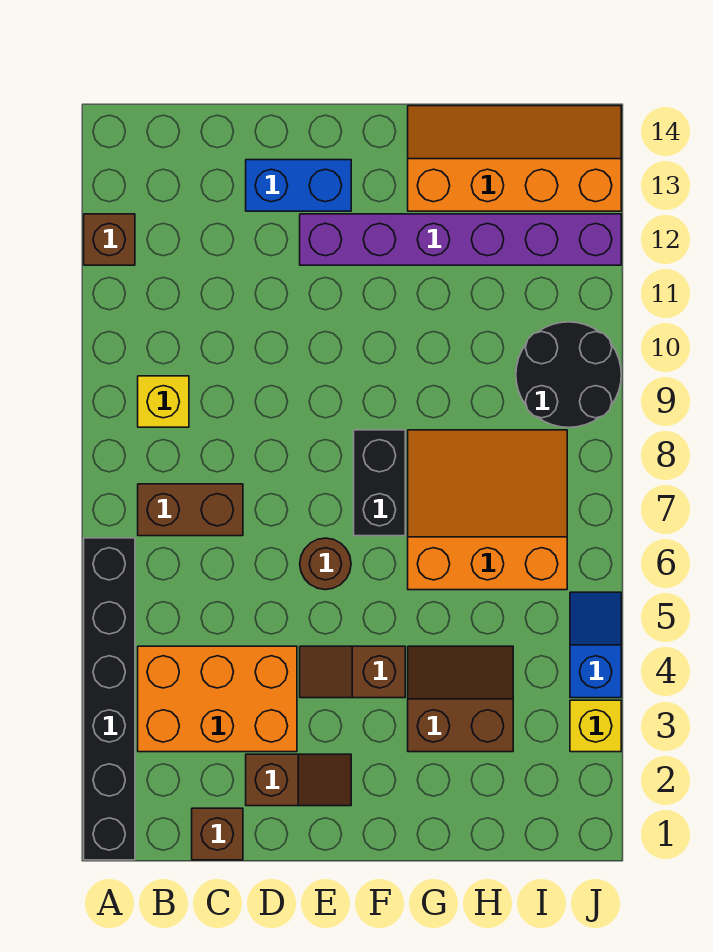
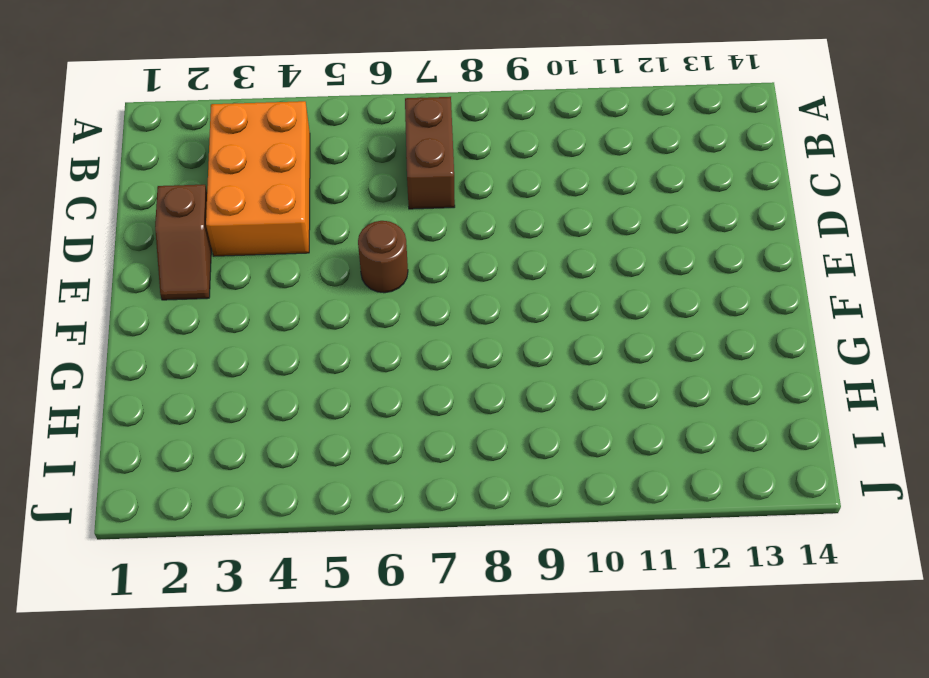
none -> black 1x6 brick [84,538,135,860]
none -> brown 1x1 brick [84,214,135,265]
none -> yellow 1x1 brick [138,376,189,427]

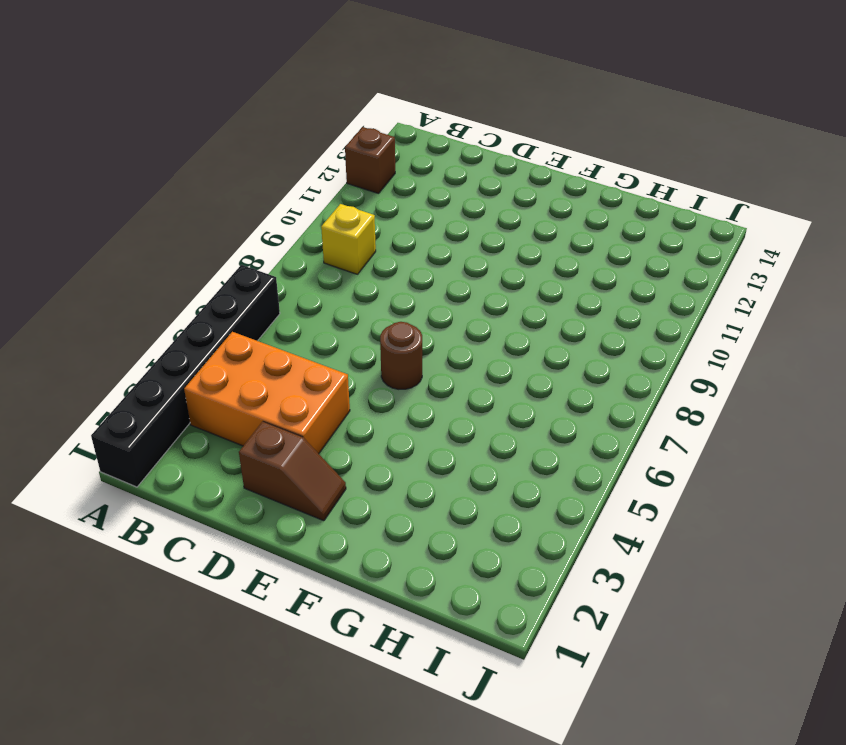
none -> brown 1x2 brick [138,484,243,536]
none -> brown 1x1 brick [192,808,243,860]
none -> blue 1x2 brick [246,160,351,211]

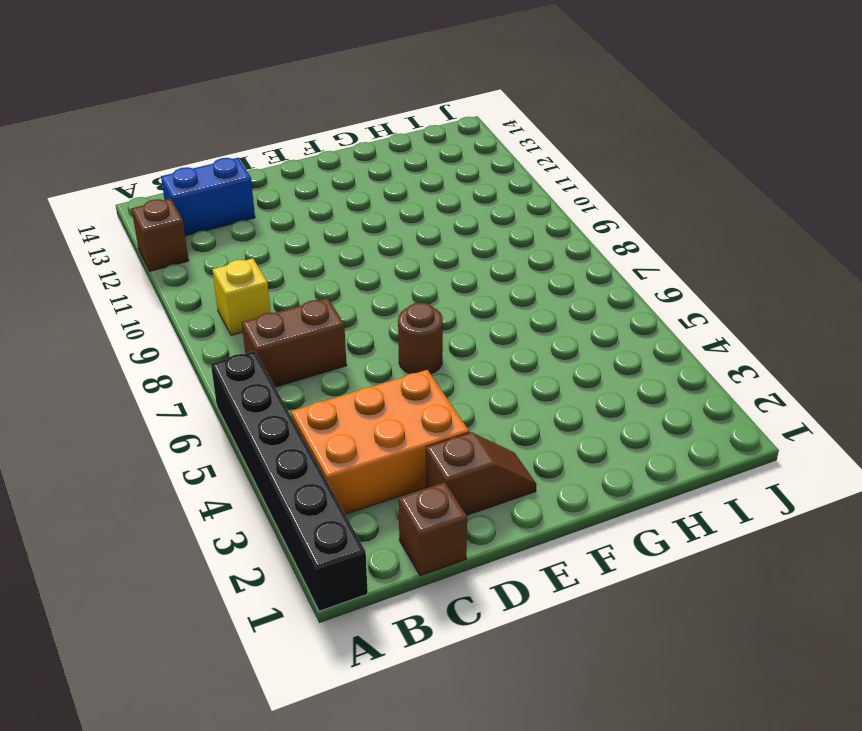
blue 1x2 brick [161,158,255,236] -> blue 1x2 brick moved to [246,160,351,211]
none -> brown 1x2 slope [300,646,405,698]
none -> purple 1x6 brick [300,214,621,265]
none -> black 1x2 brick [354,430,405,536]

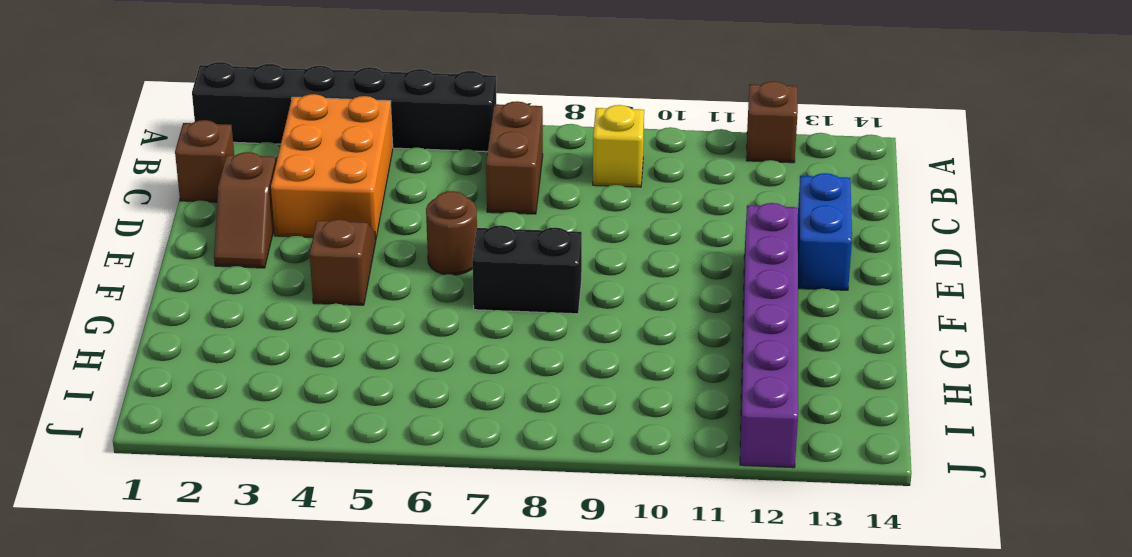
none -> brown 2x2 slope [408,646,513,752]
none -> orange 3x3 slope [408,430,567,590]
none -> orange 2x4 slope [408,106,621,211]

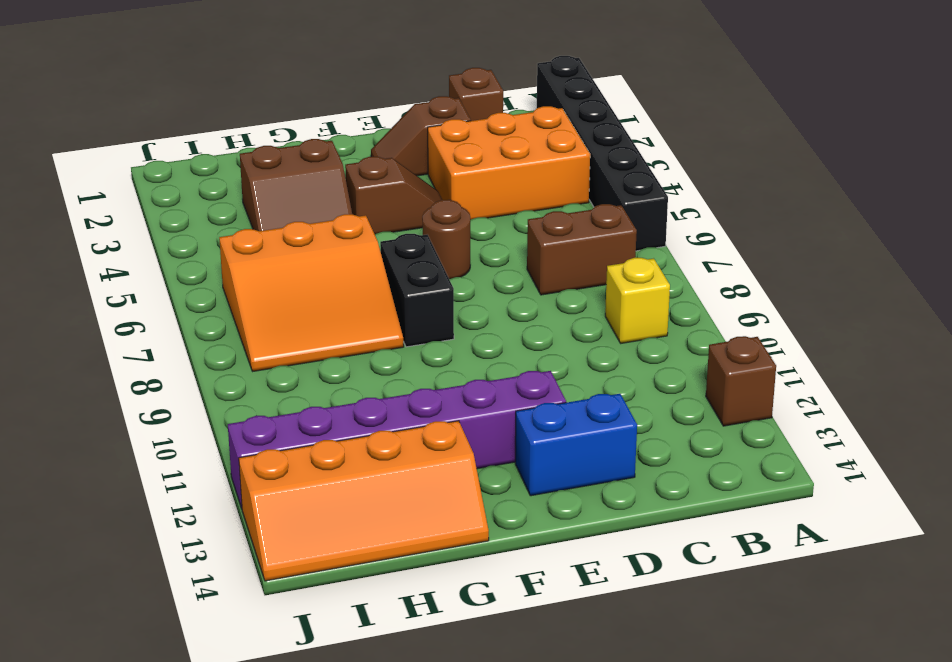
none -> black 2x2 round brick [516,322,621,427]
none -> yellow 1x1 brick [570,700,621,752]
none -> blue 1x2 slope [570,592,621,698]

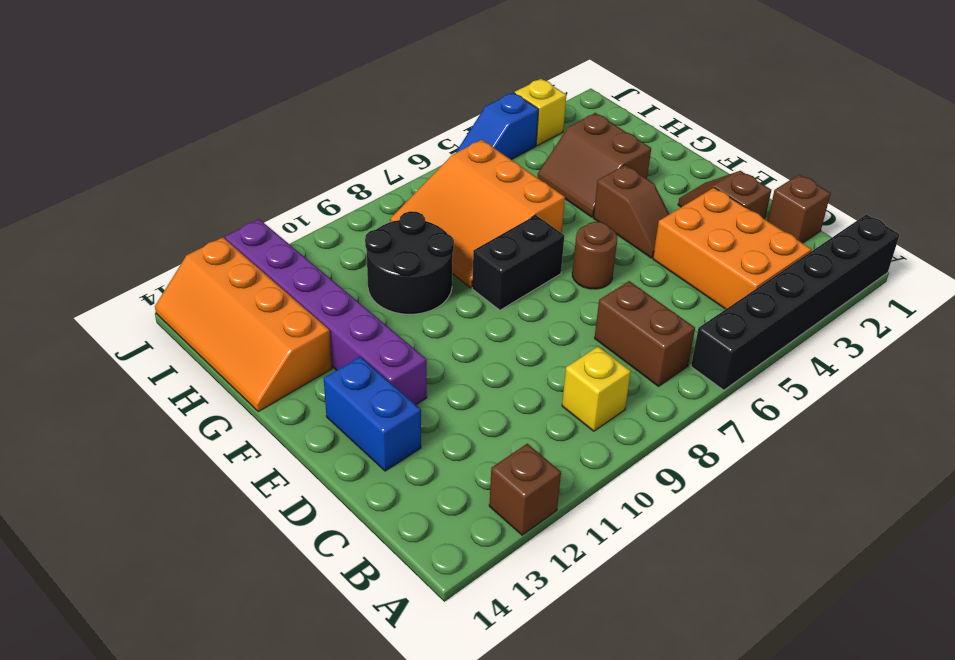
black 2x2 round brick [365,211,454,314] -> black 2x2 round brick moved to [516,322,621,427]

